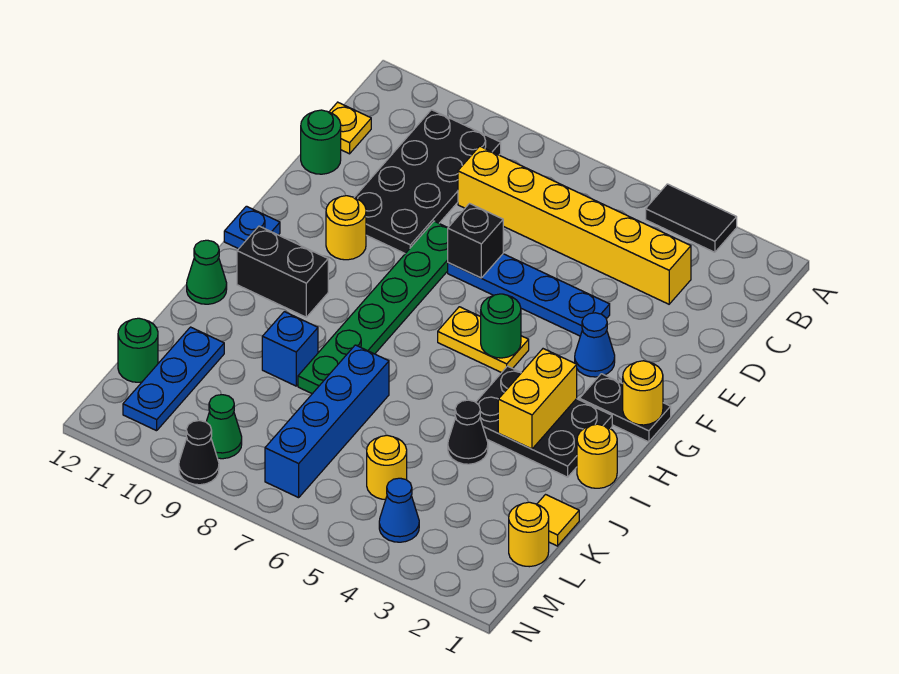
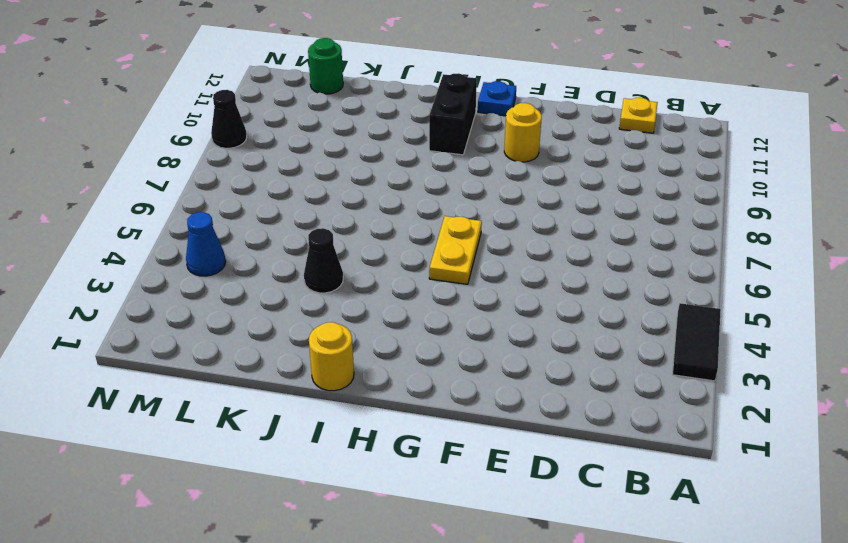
none -> black 2x4 plate [354,110,501,253]
none -> yellow 1x6 brick [458,146,691,304]
none -> green 1x1 round brick [301,110,341,174]
none -> blue 1x4 plate [448,254,610,336]

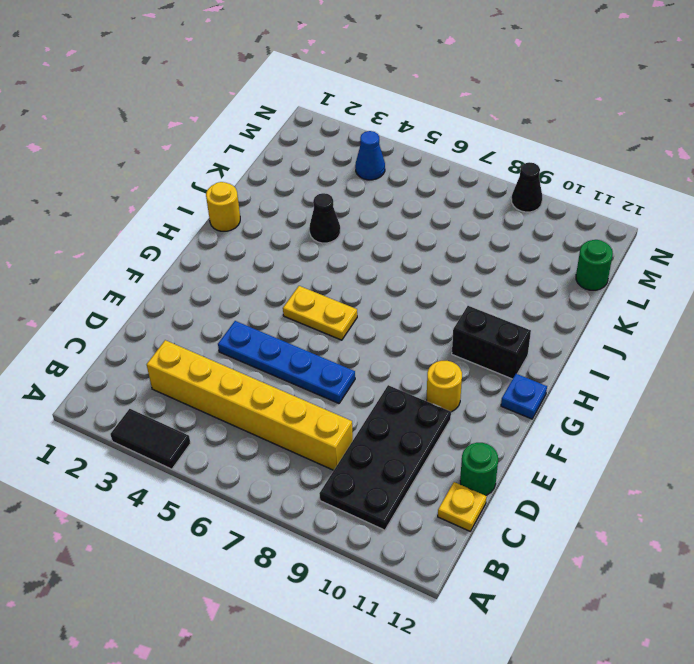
none -> green 1x6 plate [298,221,448,394]
none -> blue 1x1 cone [575,313,615,377]
none -> black 1x2 plate [580,374,671,442]
none -> black 2x3 plate [476,366,612,477]

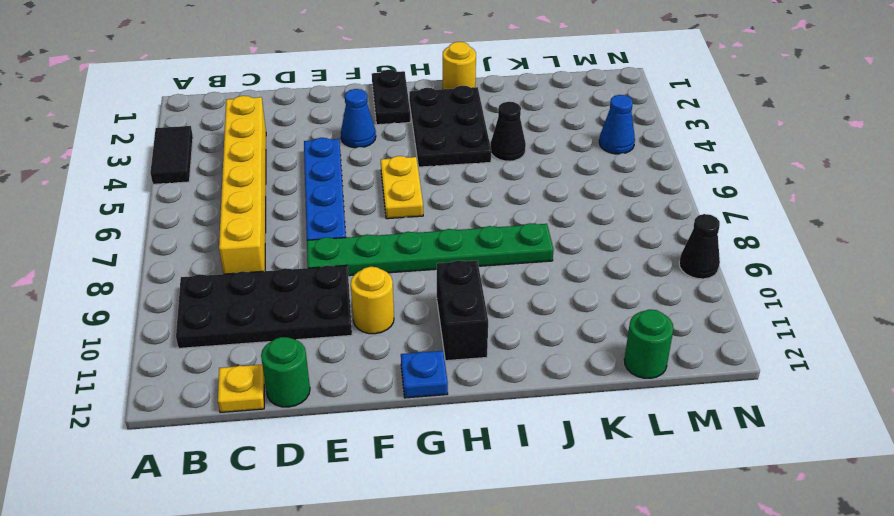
none -> green 1x1 cone [187,240,227,304]
none -> blue 1x4 brick [265,345,389,498]
none -> blue 1x1 brick [262,312,318,386]
none -> yellow 1x1 tile [537,495,579,546]

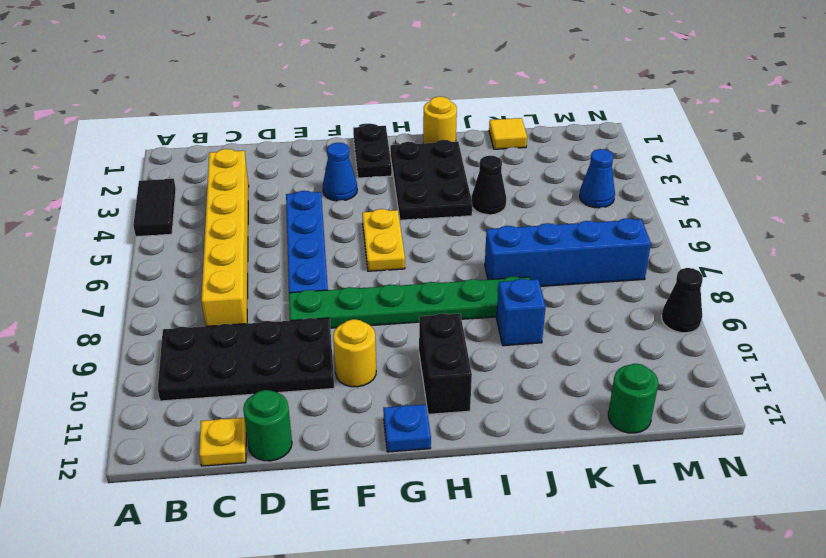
none -> green 1x1 cone [187,240,227,304]
none -> blue 1x3 plate [123,327,224,431]
none -> yellow 1x1 round brick [509,502,549,567]
none -> yellow 1x1 round brick [367,435,407,499]

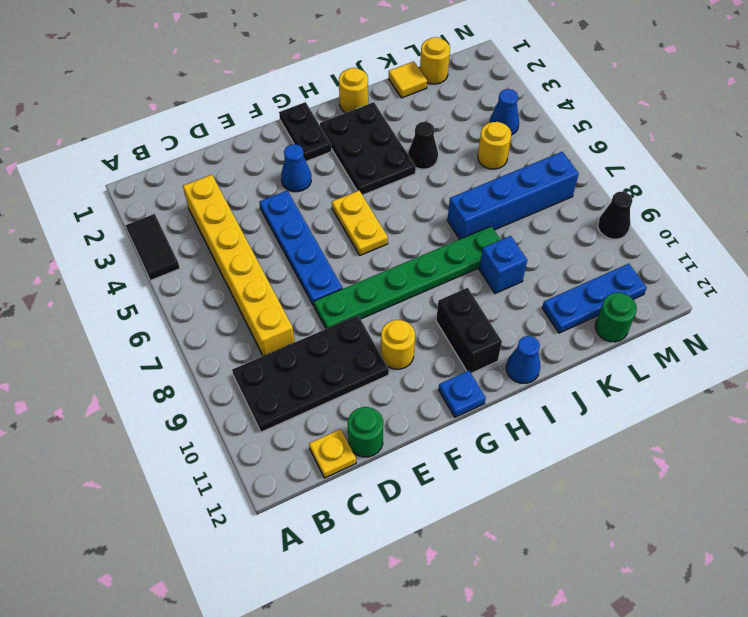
blue 1x1 cone [506,336,540,383] -> green 1x1 cone [187,240,227,304]
none -> green 1x1 cone [206,395,242,459]
none -> black 1x1 brick [448,204,503,278]
none -> yellow 1x1 round brick [623,361,663,425]
none -> green 1x1 round brick [481,294,521,358]

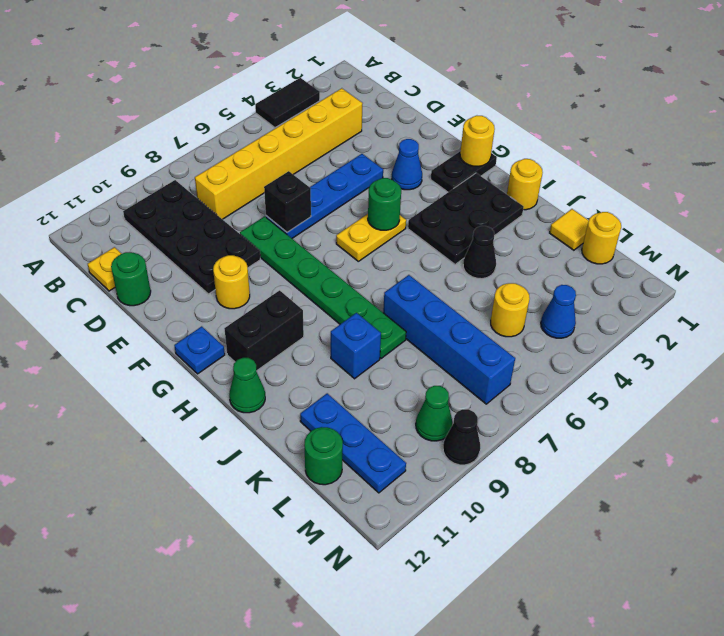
none -> yellow 1x2 brick [498,349,577,449]

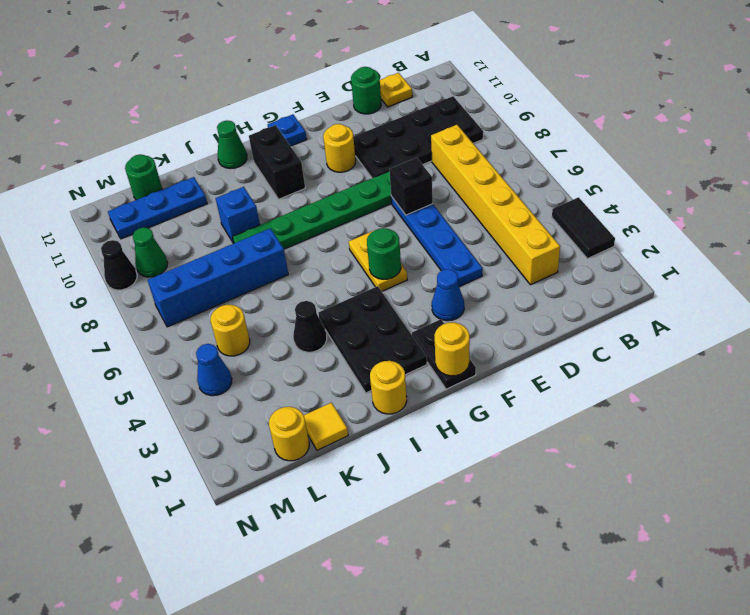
none -> yellow 1x2 brick [498,349,577,449]

